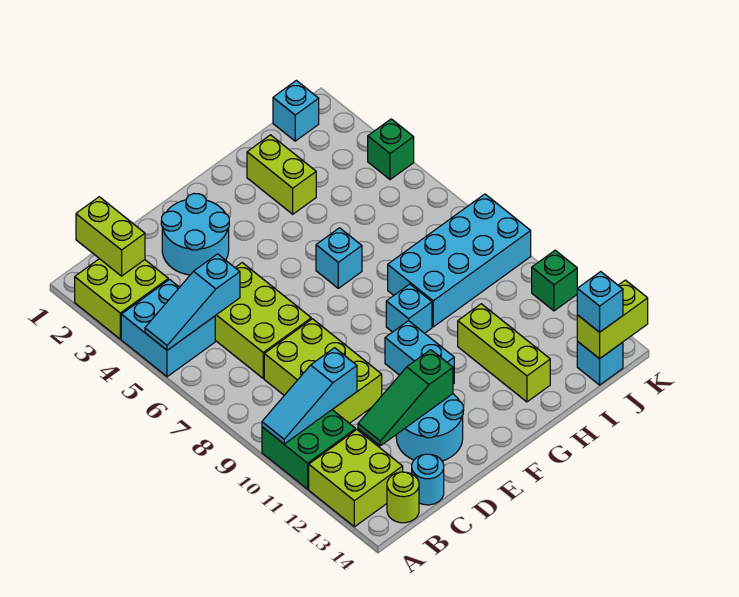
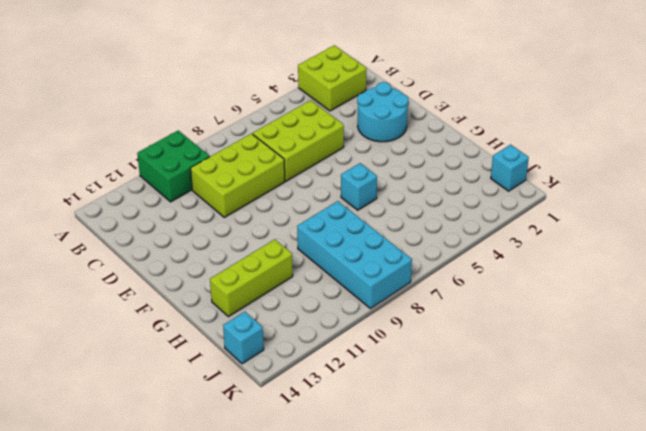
none -> cyan 2x2 brick [121,280,215,377]
none -> lime 2x2 brick [309,430,403,527]
none -> lime 1x1 round brick [387,472,419,523]

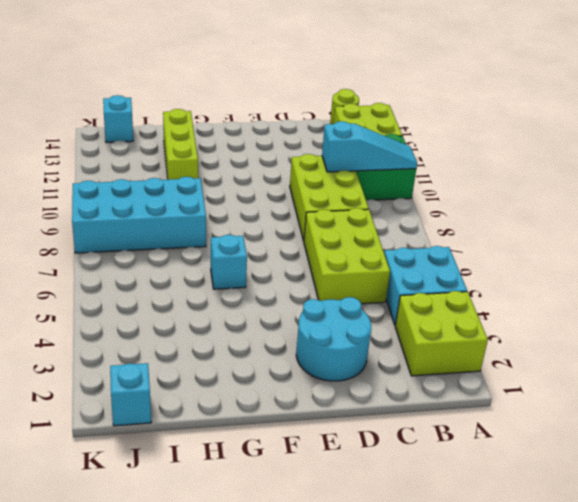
none -> cyan 1x1 round brick [412,454,444,505]
none -> cyan 2x2 round brick [396,394,464,461]
none -> cyan 1x2 brick [385,321,454,384]

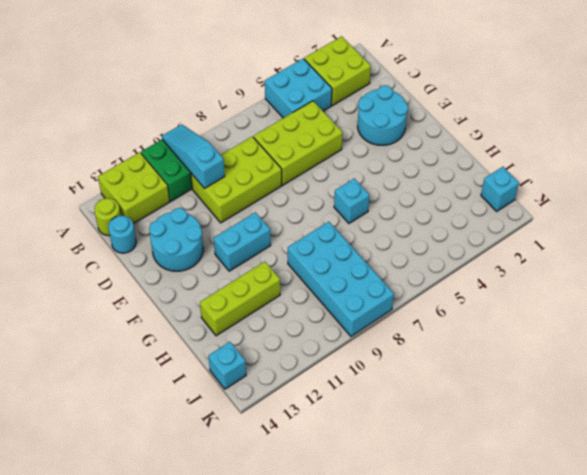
none -> cyan 1x1 brick [386,284,432,333]
none -> lime 1x2 brick [247,135,316,214]
none -> green 1x1 brick [368,119,414,180]

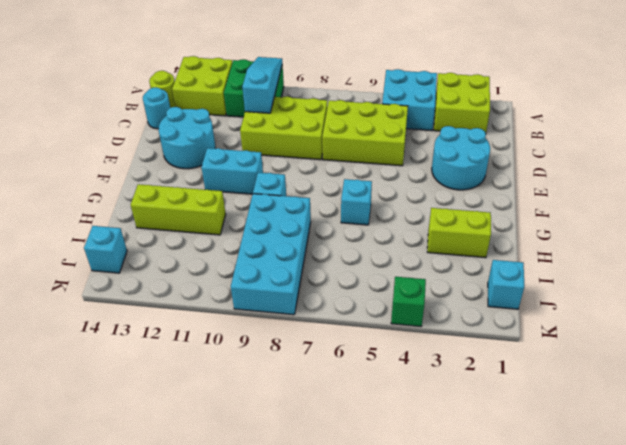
none -> green 1x1 brick [532,250,577,311]
none -> cyan 1x3 slope [145,254,240,350]
none -> lime 1x2 brick [76,197,145,276]

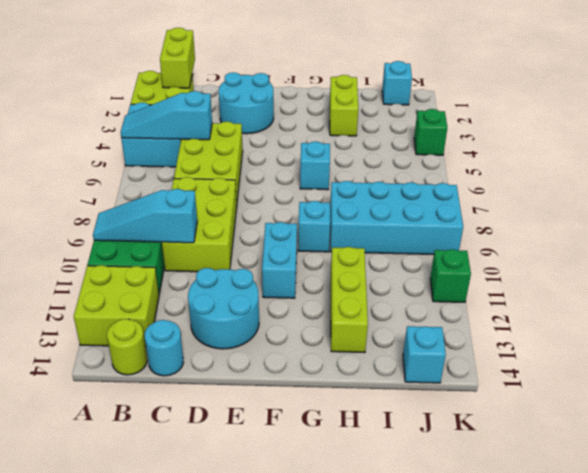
none -> green 1x3 slope [358,350,453,446]
none -> lime 1x2 brick [577,280,648,359]
none -> cyan 1x1 brick [577,272,623,332]

